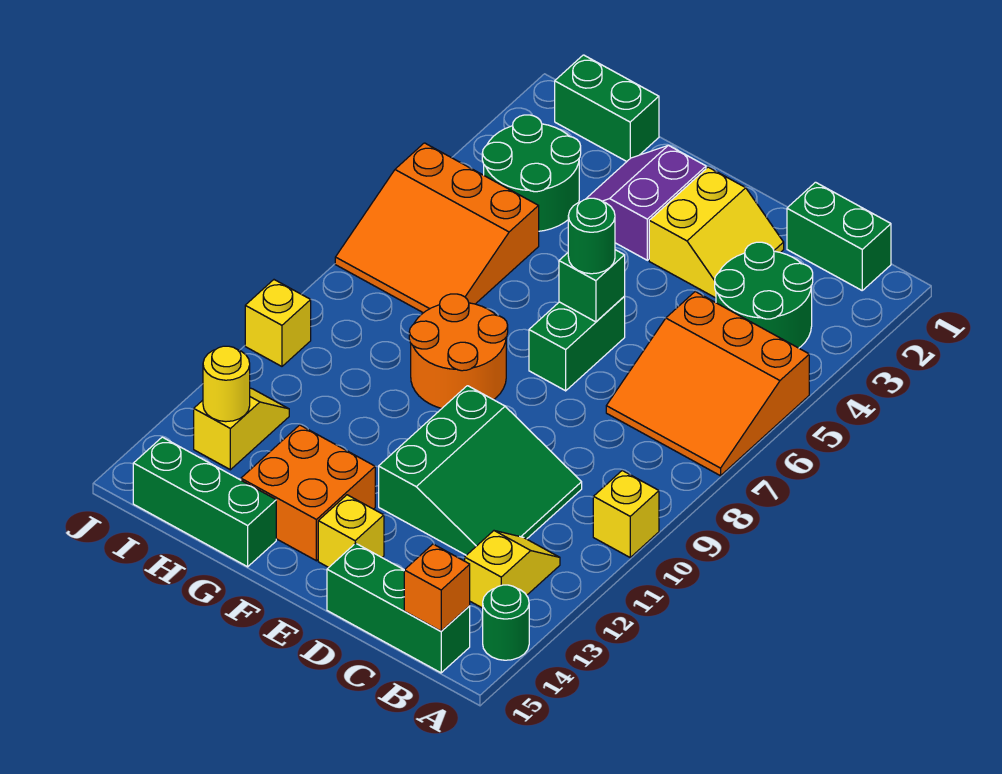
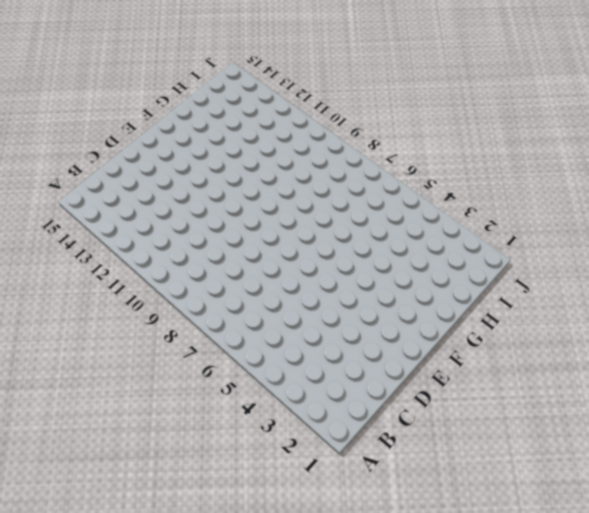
none -> orange 3x3 slope [606,292,809,476]
none -> yellow 1x1 brick [593,471,659,557]
none -> green 1x1 round brick [483,585,529,660]

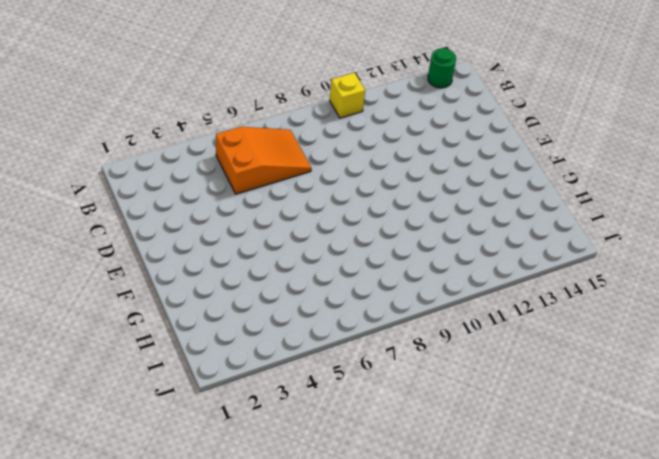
orange 2x3 slope [216,127,311,194] -> orange 3x3 slope [606,292,809,476]
none -> green 1x2 brick [787,182,891,290]
none -> green 2x2 round brick [715,242,813,348]
none -> yellow 1x2 slope [465,531,560,608]

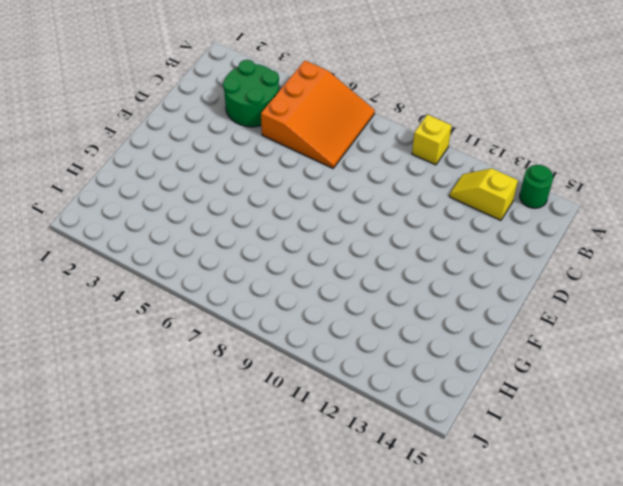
none -> green 1x2 brick [787,182,891,290]
none -> green 1x3 brick [327,543,470,673]
none -> green 3x3 slope [379,386,582,555]

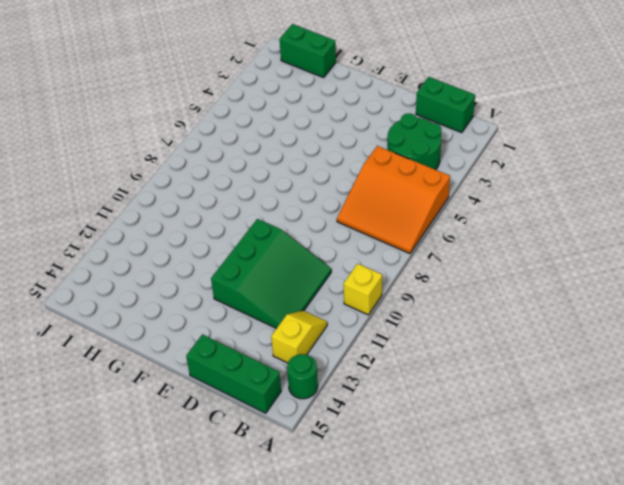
none -> yellow 2x2 slope [649,167,784,298]
none -> green 1x2 brick [529,296,625,391]
none -> yellow 1x1 brick [318,495,384,567]

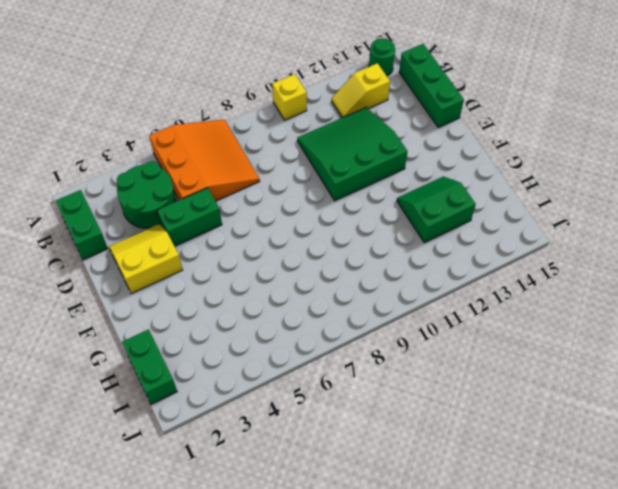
green 1x2 brick [157,188,222,246] -> green 1x2 brick moved to [529,296,625,391]
green 2x2 slope [397,177,476,243] -> orange 2x2 brick [241,425,375,561]
none -> yellow 1x1 brick [318,495,384,567]
none -> purple 2x2 slope [586,145,706,260]
none -> orange 2x2 round brick [409,294,508,409]

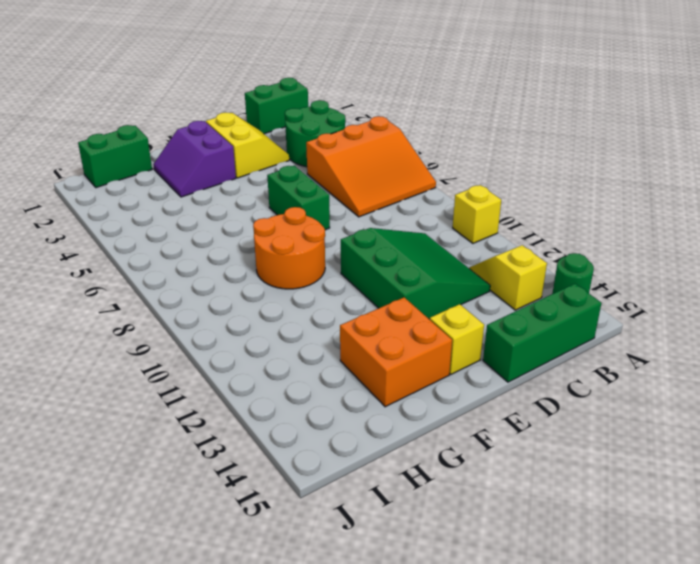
none -> green 1x3 brick [133,437,276,567]
none -> green 2x2 round brick [482,115,581,231]
none -> orange 3x3 slope [335,143,539,313]

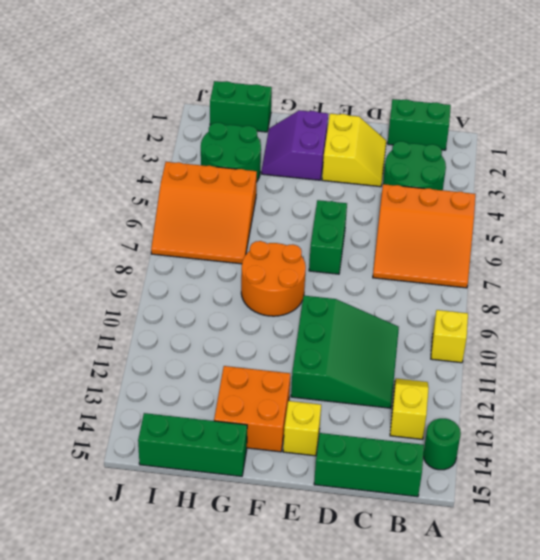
none -> yellow 1x2 slope [194,388,289,470]
none -> yellow 1x1 brick [245,280,311,366]
none -> orange 1x1 brick [404,544,470,631]

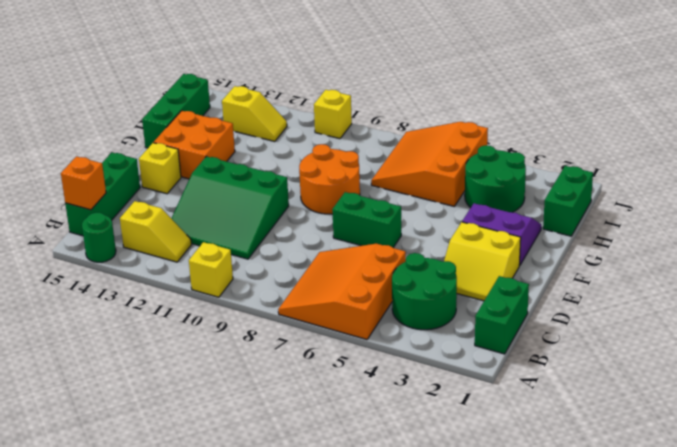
none -> green 1x1 brick [559,250,625,322]
none -> yellow 1x1 round brick [203,346,250,422]
none -> green 1x1 round brick [568,198,615,274]

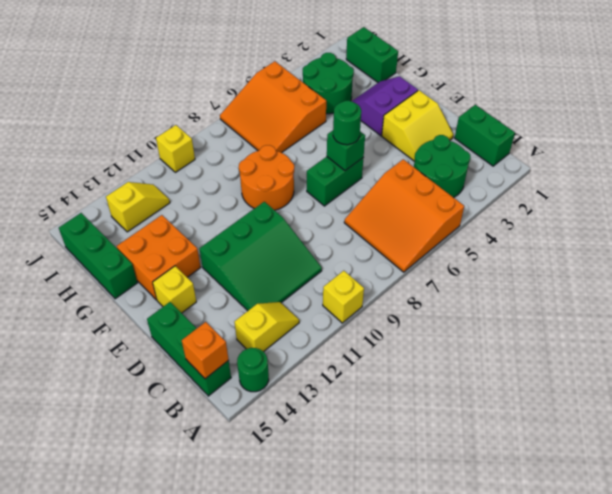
none -> yellow 1x1 round brick [203,346,250,422]

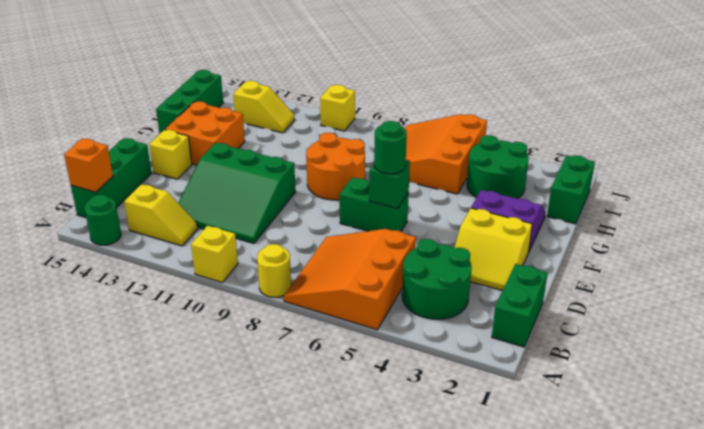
yellow 1x1 round brick [257,244,291,297] -> yellow 1x1 round brick moved to [203,346,250,422]

